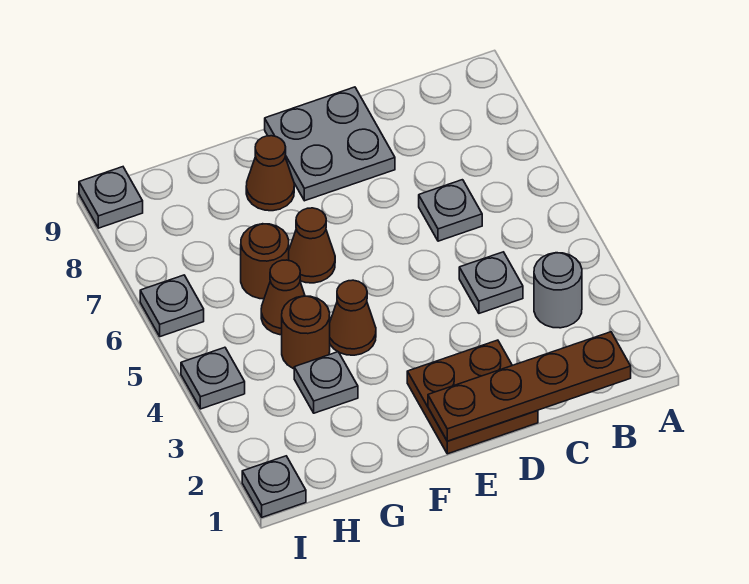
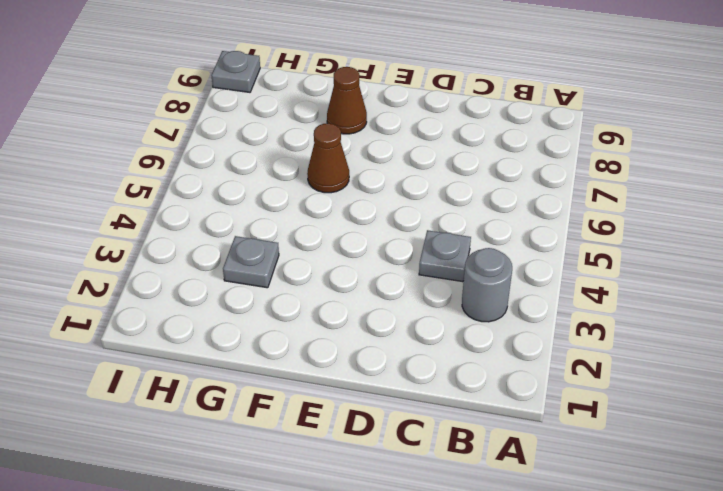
none -> grey 1x1 plate [419,180,482,241]
none -> brown 2x2 plate [407,340,538,454]
none -> grey 2x2 plate [265,87,395,201]

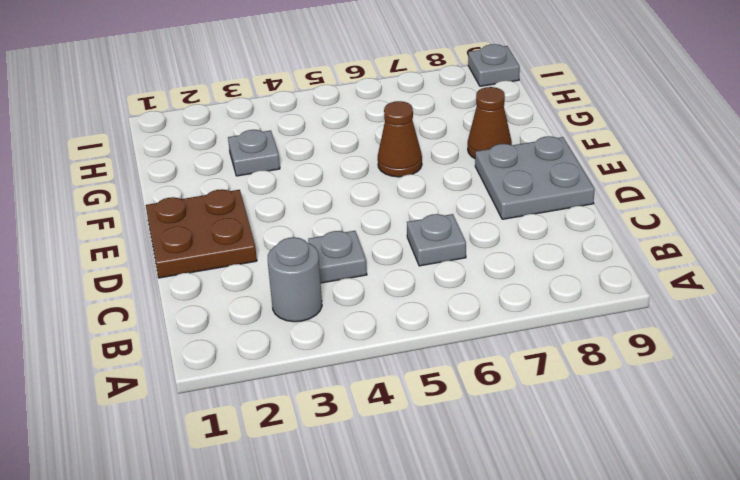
none -> brown 1x1 cone [330,280,376,355]
none -> brown 1x1 round brick [282,296,330,369]
none -> brown 1x1 cone [261,260,305,335]

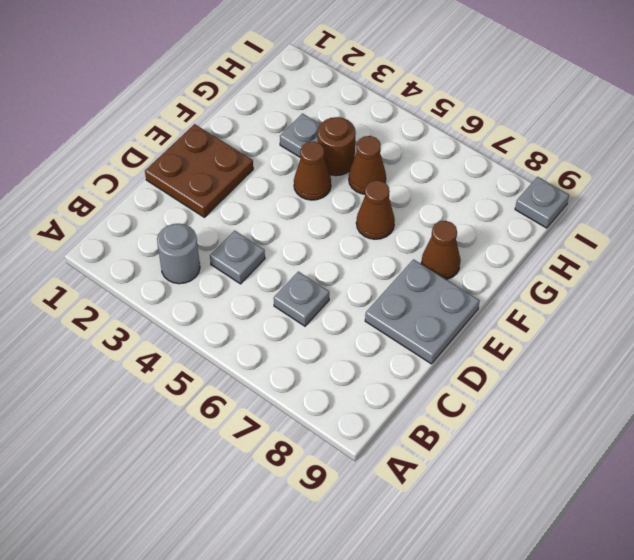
none -> brown 1x1 round brick [241,224,289,299]
none -> grey 1x1 plate [242,456,306,517]
none -> grey 1x1 plate [181,347,245,409]

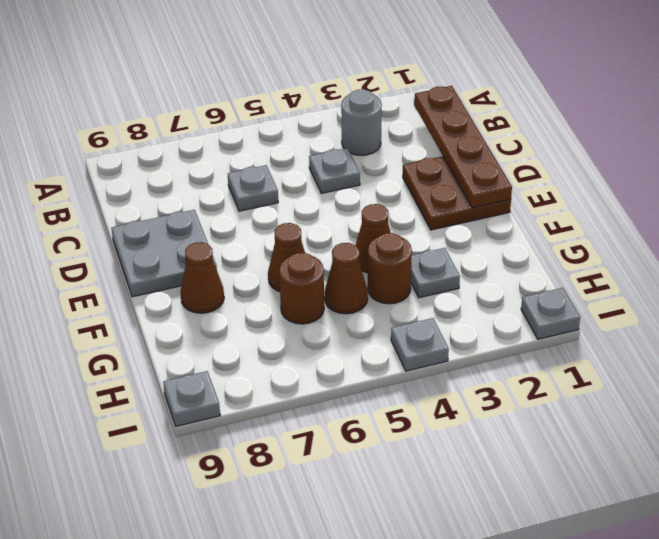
none -> grey 1x1 plate [140,275,204,337]

